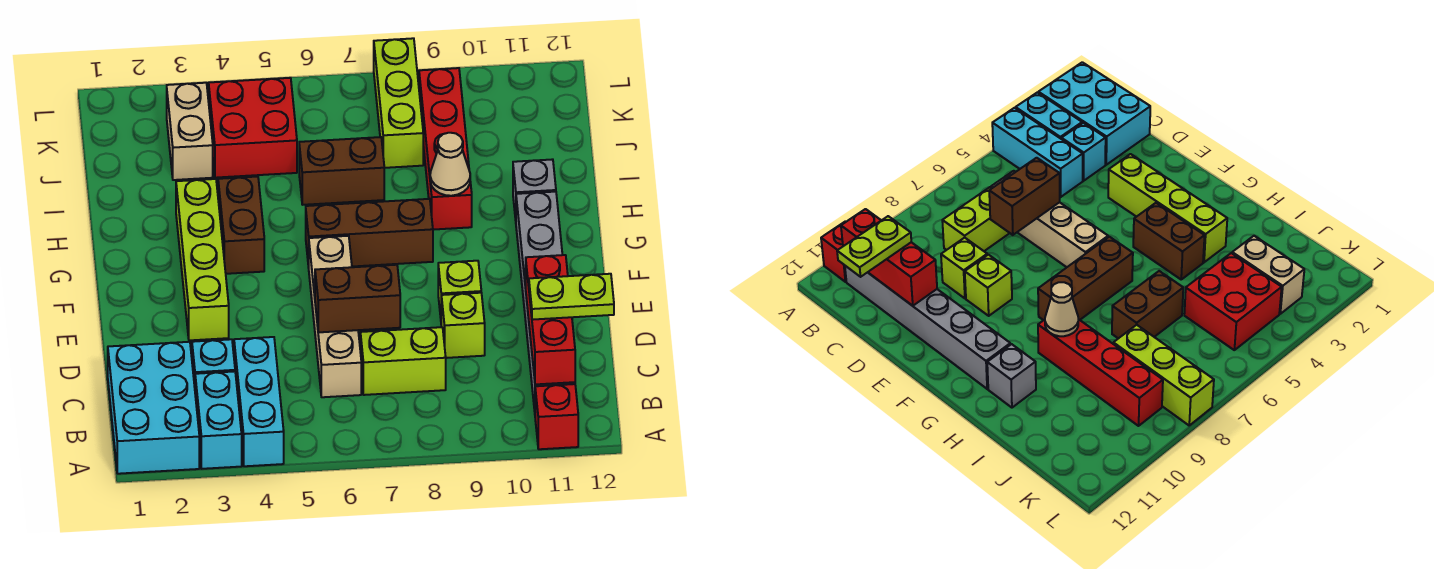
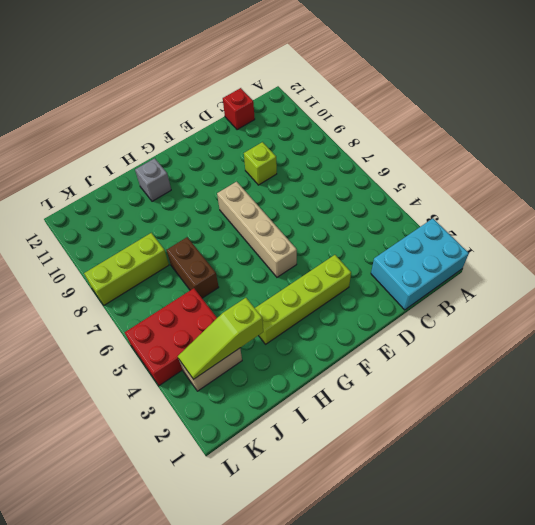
red 1x1 brick [223,88,255,130] -> red 1x1 brick moved to [535,384,578,449]
tan 1x4 brick [217,182,297,277] -> tan 1x4 brick turned to [309,236,361,397]
lime 1x3 slope [178,298,263,380] -> none
red 2x3 brick [125,288,217,386] -> red 2x2 brick [209,78,297,178]
none -> cyan 1x2 brick [195,371,242,469]
none -> cyan 1x3 brick [234,337,284,466]
none -> grey 1x6 brick [516,192,575,411]

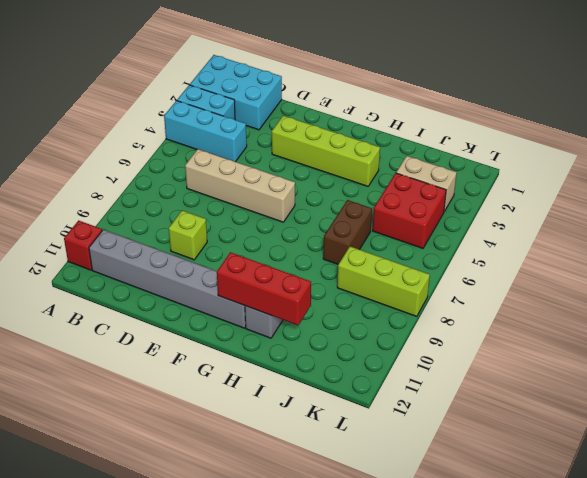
red 1x3 brick [217,252,311,325] -> red 1x3 brick moved to [526,255,575,384]
none -> cyan 1x1 brick [192,339,235,387]
none -> lime 1x2 brick [360,327,446,395]
none -> lime 1x1 brick [438,261,481,318]

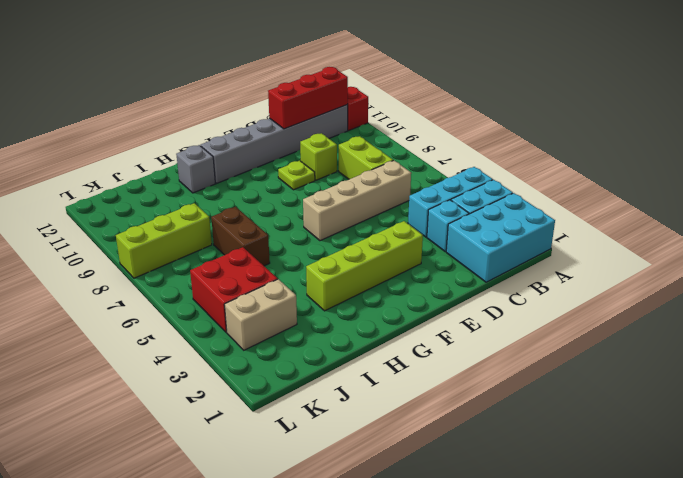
lime 1x1 plate [278,161,315,190] -> lime 1x1 brick [438,261,481,318]
none -> brown 1x2 brick [218,177,264,274]
none -> brown 1x3 brick [306,199,433,268]
none -> red 1x4 brick [419,68,472,230]

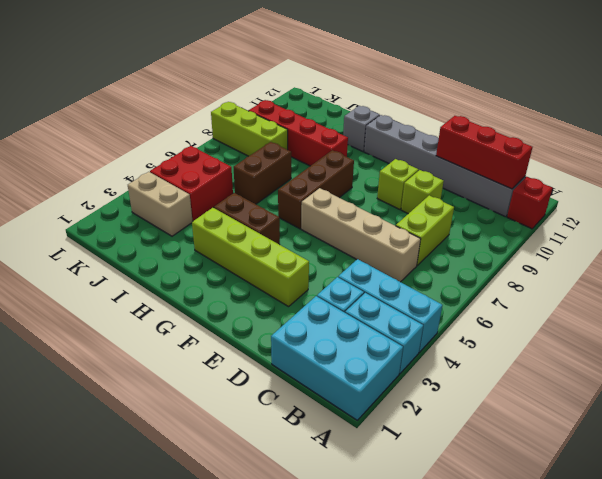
none -> brown 1x2 brick [315,265,400,332]
none -> tan 1x1 cone [430,133,470,196]
none -> lime 1x2 plate [529,274,614,320]

